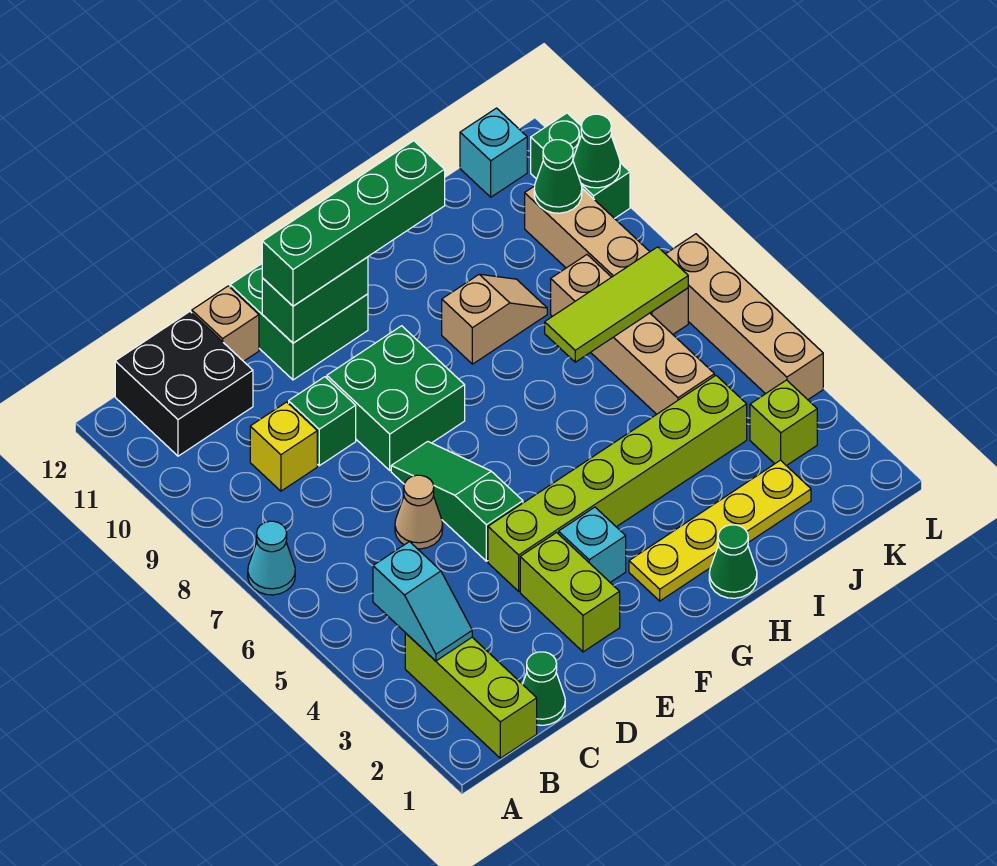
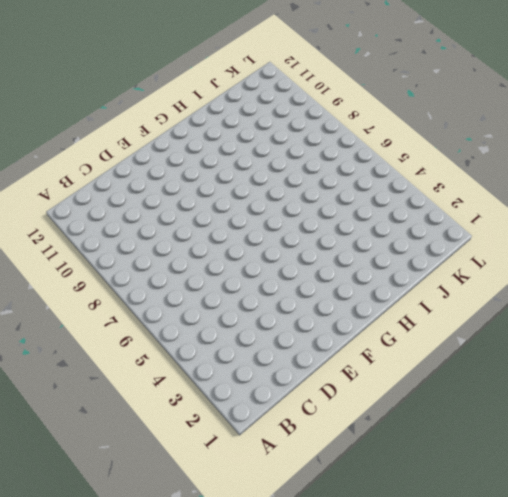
none -> cyan 1x1 cone [248,521,295,595]
none -> lime 1x3 brick [405,633,537,758]
none -> black 2x2 brick [115,312,253,456]

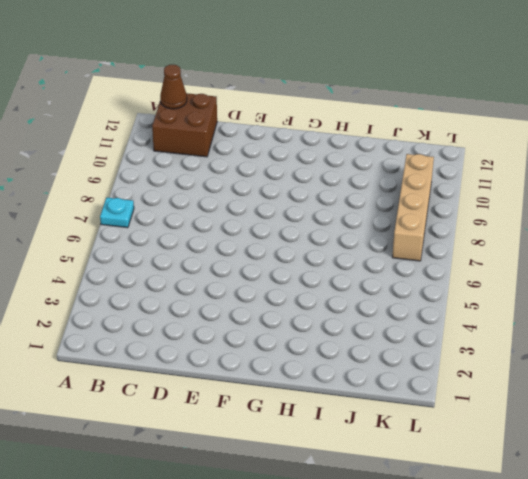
cyan 1x1 plate [100,198,134,228] -> cyan 1x1 cone [248,521,295,595]
brown 2x2 brick [152,93,217,157] -> black 2x2 brick [115,312,253,456]
brown 1x1 cone [160,65,187,109] -> none
none -> lime 1x3 brick [405,633,537,758]
none -> green 1x1 cone [523,652,565,725]
none -> yellow 1x1 brick [250,402,317,491]

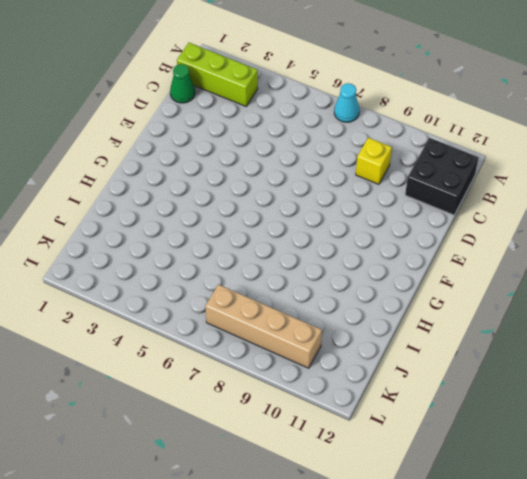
none -> tan 1x1 cone [395,475,443,549]
none -> green 1x1 brick [289,377,356,466]
none -> tan 1x1 brick [192,286,259,361]

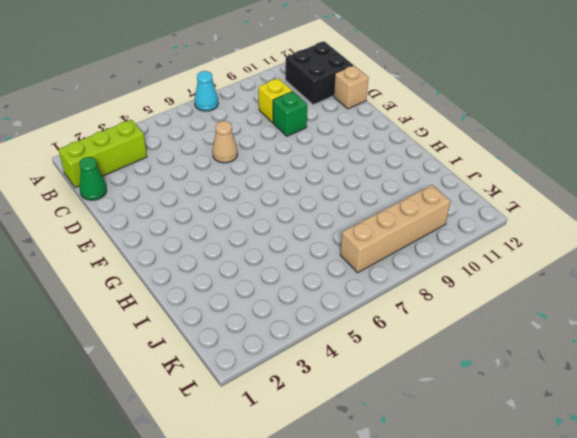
none -> lime 1x2 brick [520,533,620,652]
none -> lime 1x6 brick [488,375,747,591]
none -> green 1x3 slope [391,441,523,561]

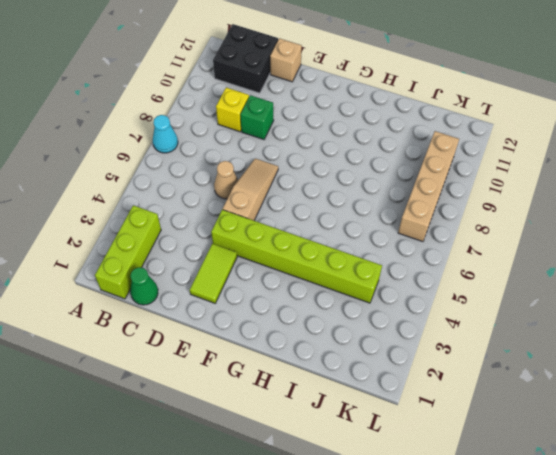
lime 1x2 tile [190,244,237,303] -> lime 1x2 brick [520,533,620,652]
tan 1x3 slope [223,158,278,221] -> green 1x3 slope [391,441,523,561]
none -> green 2x2 brick [327,326,465,470]
none -> green 2x2 brick [230,264,368,380]
none -> cyan 1x1 brick [559,507,626,582]

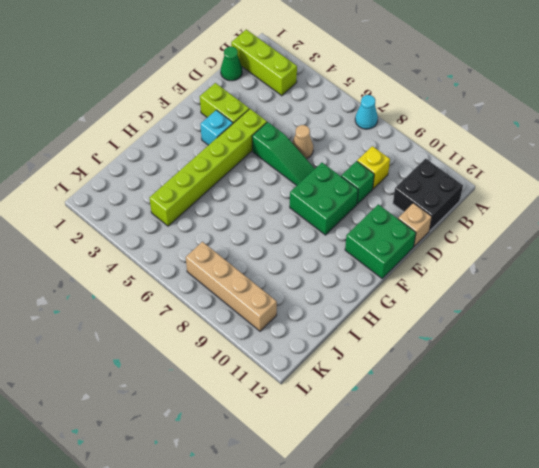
none -> yellow 1x4 plate [629,460,811,601]
none -> green 1x1 cone [709,525,757,598]
none -> tan 1x2 slope [442,274,547,364]

